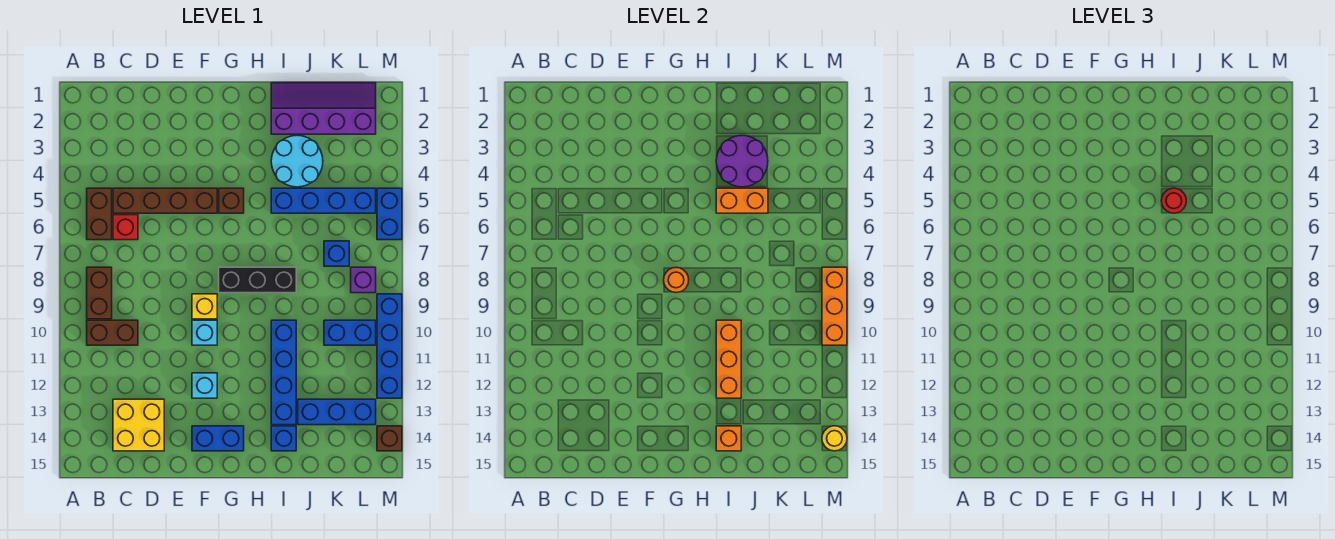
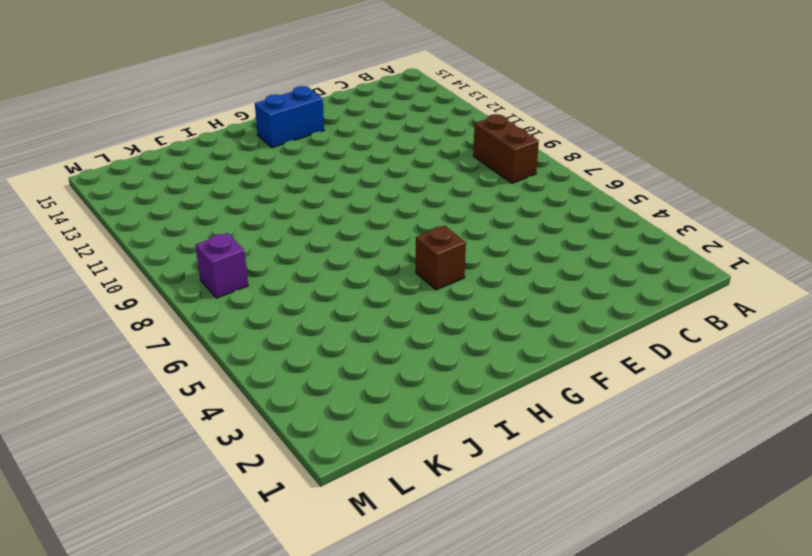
none -> brown 1x2 brick [87,188,112,240]
none -> brown 1x2 brick [87,320,138,345]
none -> brown 1x4 brick [113,188,217,213]
none -> red 1x1 brick [113,215,138,240]

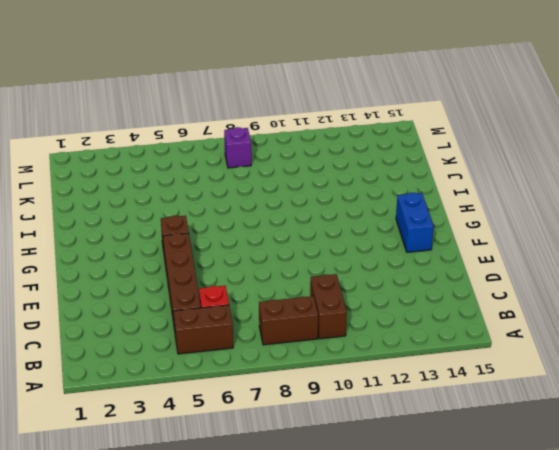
none -> yellow 2x2 brick [113,399,164,451]
none -> yellow 1x1 brick [192,294,217,319]
none -> cyan 1x1 brick [192,320,217,345]
none -> cyan 1x1 brick [192,373,217,398]

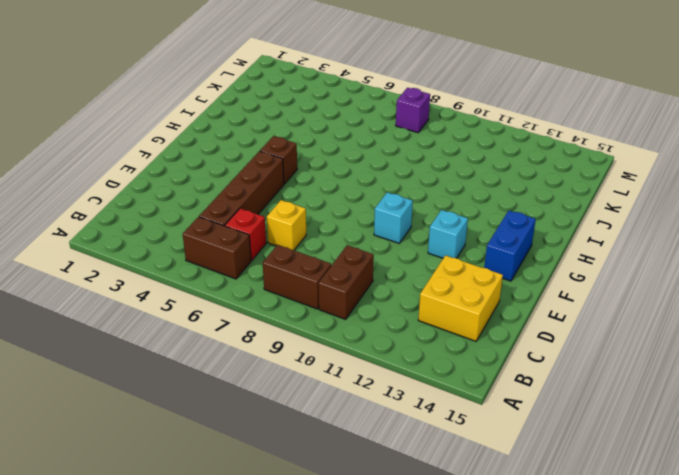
yellow 1x1 brick [267,200,306,250] -> yellow 1x1 brick moved to [192,294,217,319]
none -> black 1x3 brick [219,267,296,293]
none -> purple 2x4 slope [271,83,376,134]
none -> cyan 2x2 round brick [271,135,323,187]
none -> blue 1x4 brick [271,188,376,213]

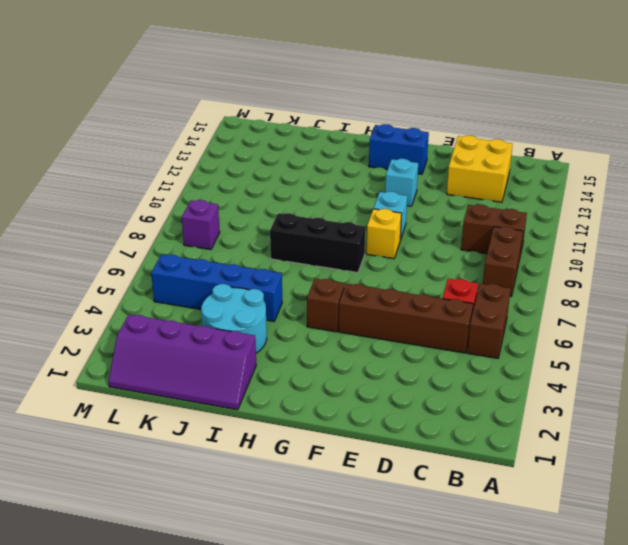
none -> blue 1x4 brick [271,320,296,425]
none -> blue 1x1 brick [271,426,296,451]
none -> blue 1x3 brick [298,399,376,425]
none -> blue 1x1 brick [324,241,349,266]

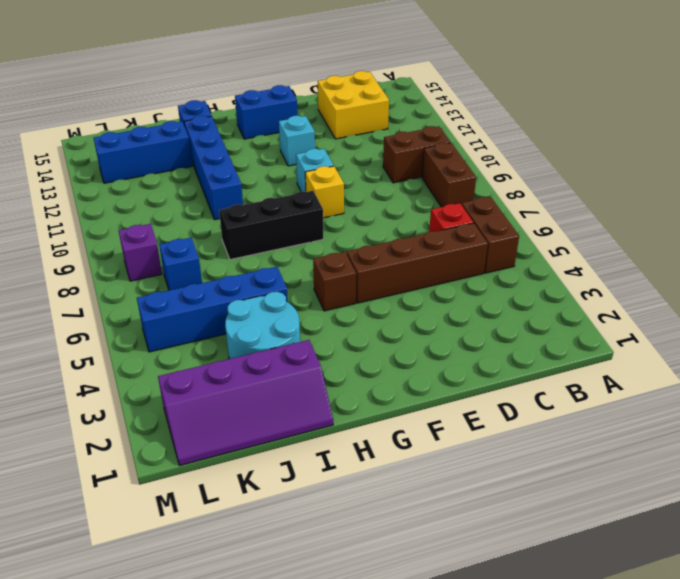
none -> blue 1x2 brick [324,320,376,345]
none -> blue 1x2 brick [377,188,402,240]
none -> blue 1x4 brick [377,294,402,398]
none -> brown 1x1 brick [377,426,402,451]

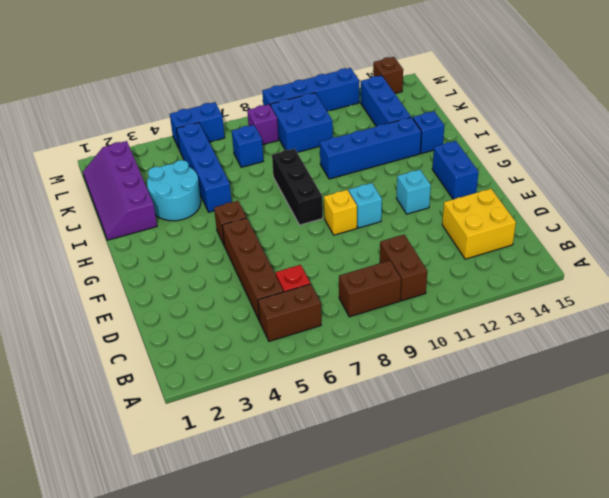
blue 2x2 brick [270,93,333,152] -> blue 1x2 brick [324,320,376,345]
none -> orange 1x1 round brick [664,268,689,293]
none -> purple 2x2 round brick [716,135,768,187]
none -> orange 1x2 brick [716,188,768,213]
none -> orange 1x3 brick [716,320,741,398]

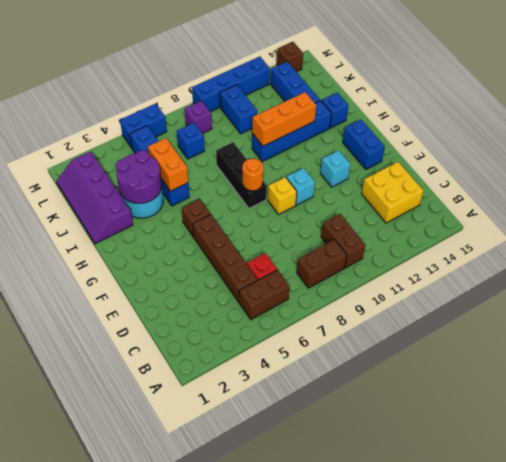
none -> orange 1x1 brick [716,426,741,451]
none -> orange 1x3 brick [822,267,847,345]
none -> yellow 1x1 round brick [822,426,847,451]
none -> red 1x1 round brick [1161,188,1186,213]

